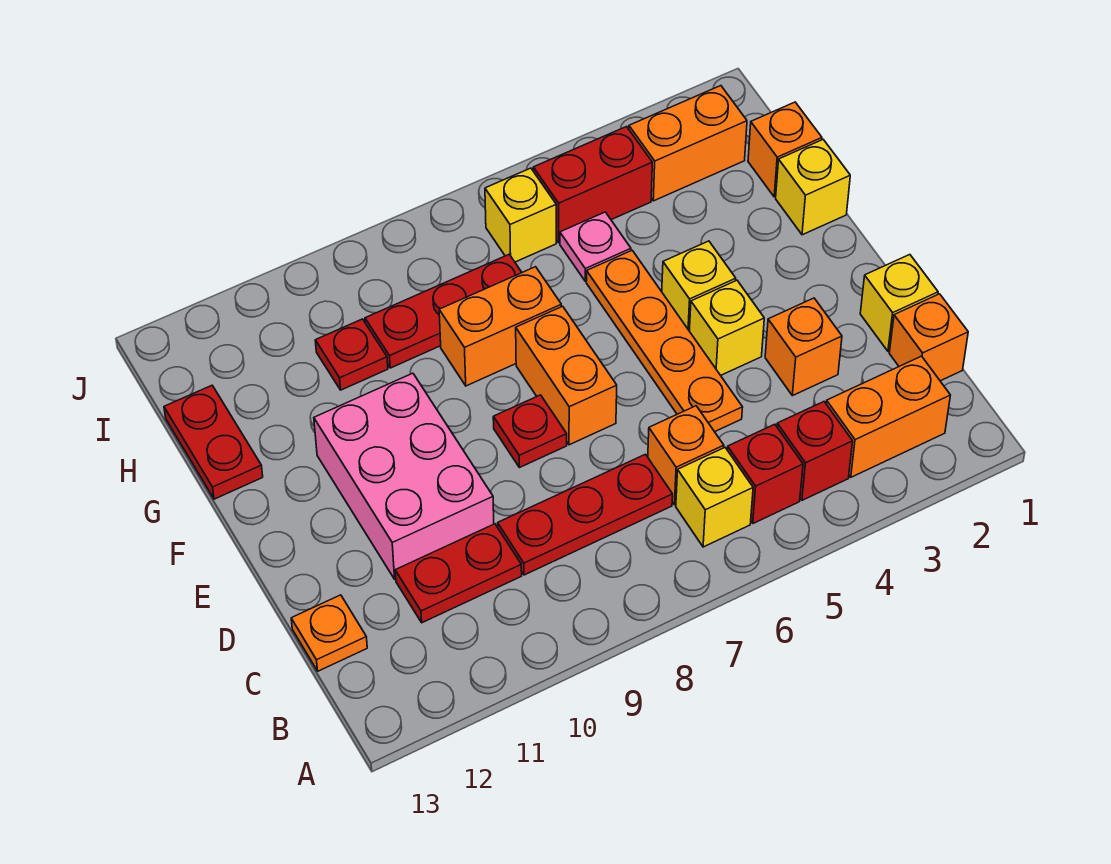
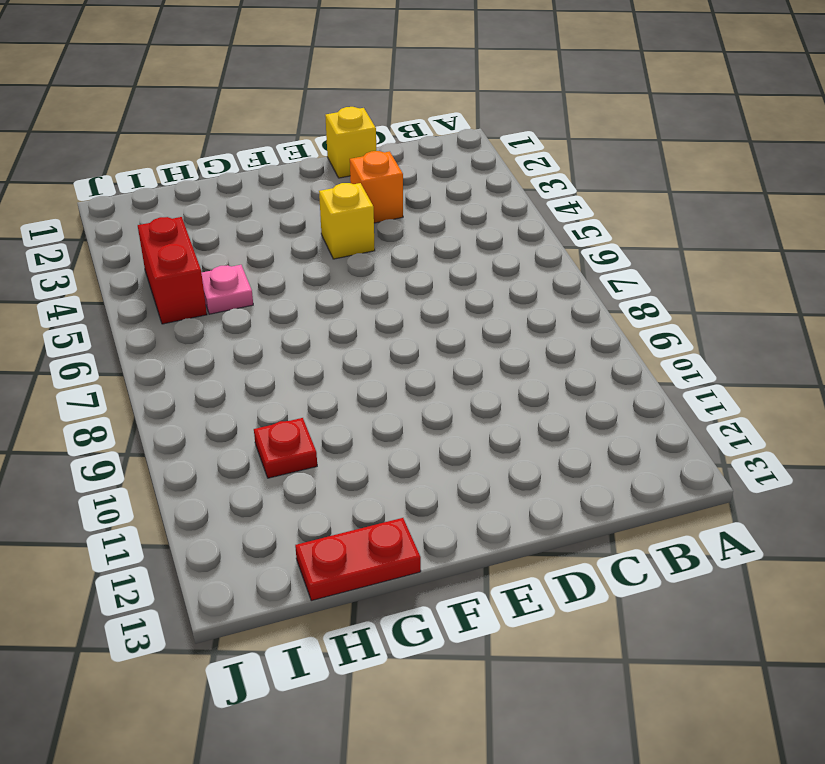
none -> orange 1x2 brick [826,356,950,477]
none -> red 1x1 brick [777,402,853,500]
none -> red 1x1 brick [727,424,803,523]

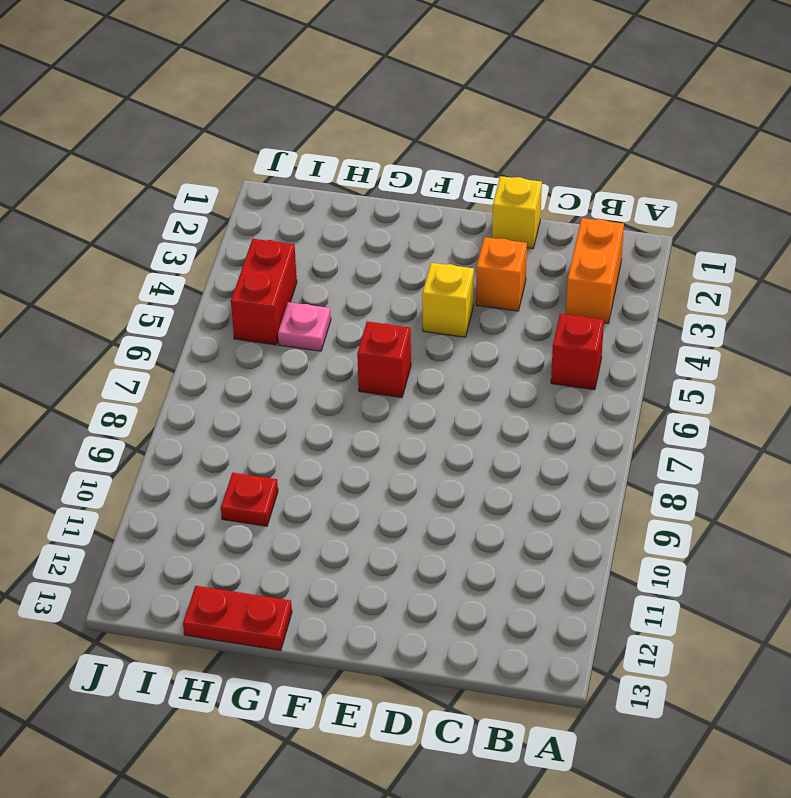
red 1x1 brick [357,321,411,398] -> red 1x1 brick moved to [777,402,853,500]
none -> yellow 1x1 brick [676,448,753,547]
none -> orange 1x1 brick [889,294,968,381]
none -> orange 1x1 brick [648,406,724,505]

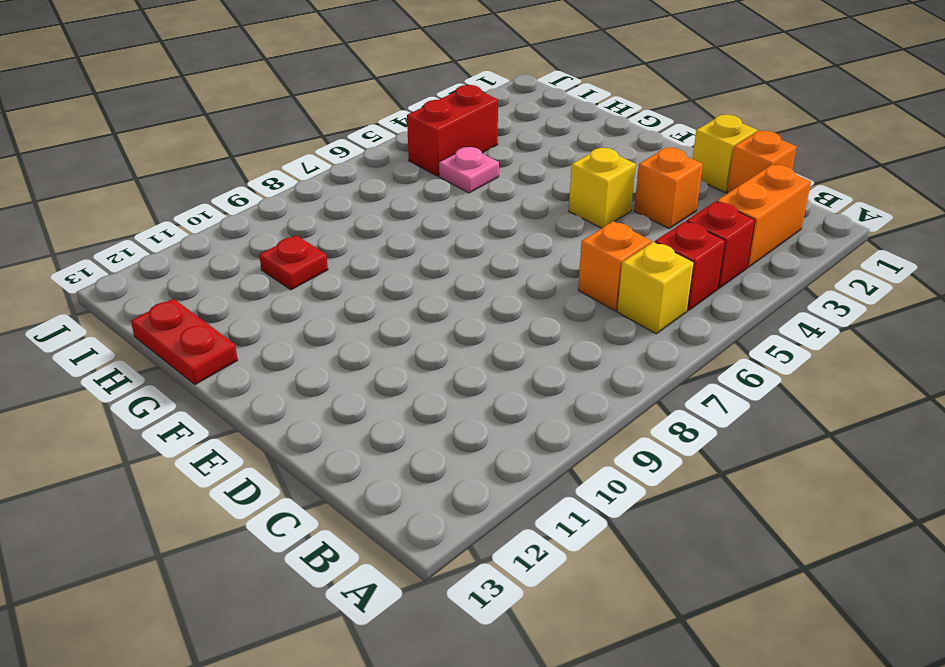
none -> red 1x3 plate [498,454,673,575]
none -> red 1x2 plate [395,524,522,623]
none -> orange 1x1 plate [291,595,367,671]

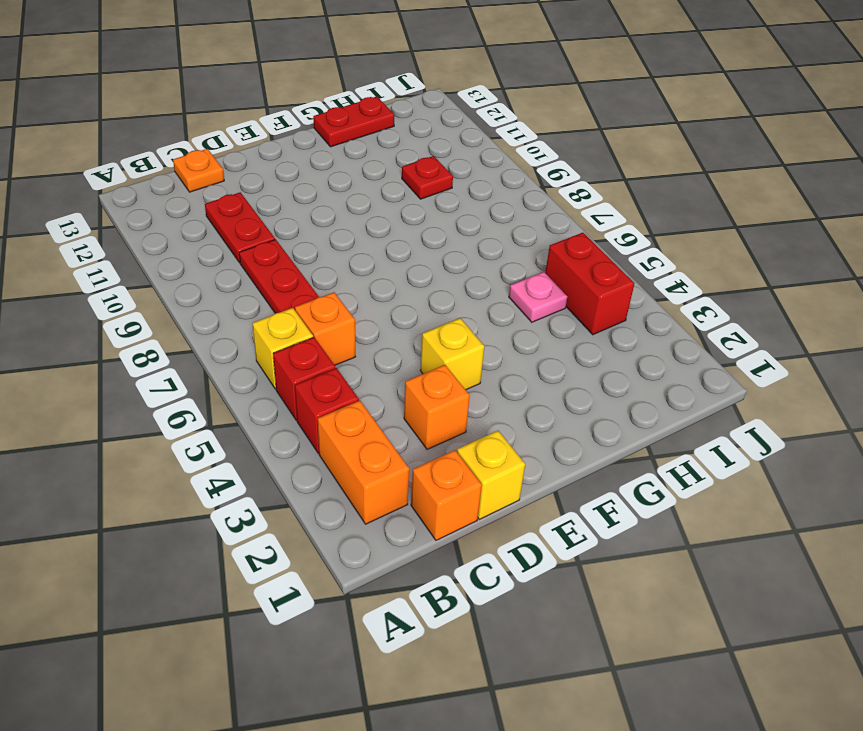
none -> orange 1x4 plate [586,251,743,432]
none -> pink 2x3 brick [314,373,494,579]
none -> orange 1x2 brick [516,306,617,445]

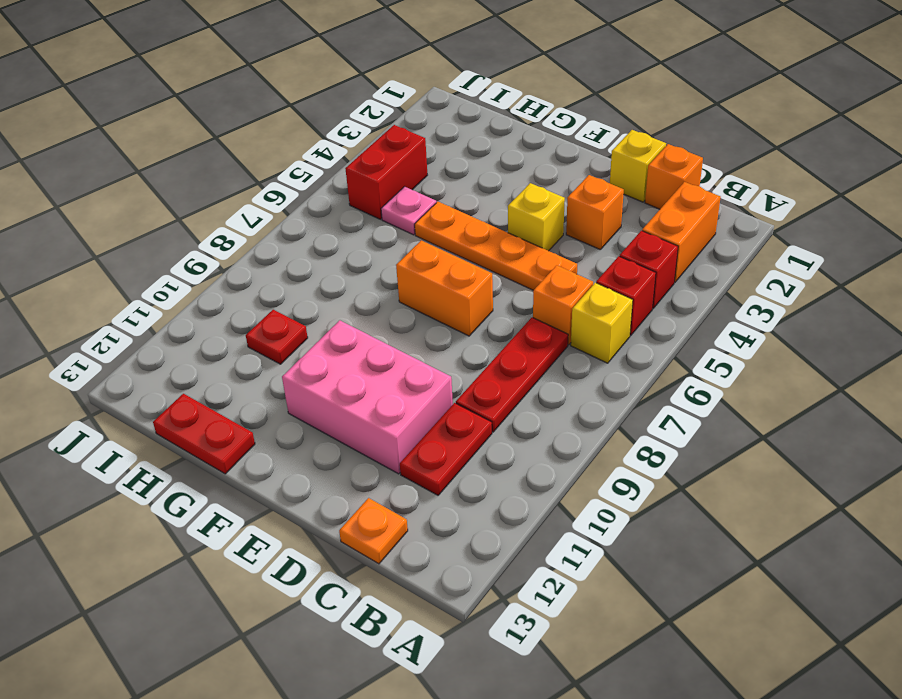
none -> red 1x1 plate [493,395,567,468]
none -> yellow 1x1 brick [662,241,736,331]
none -> yellow 1x1 brick [776,140,850,235]

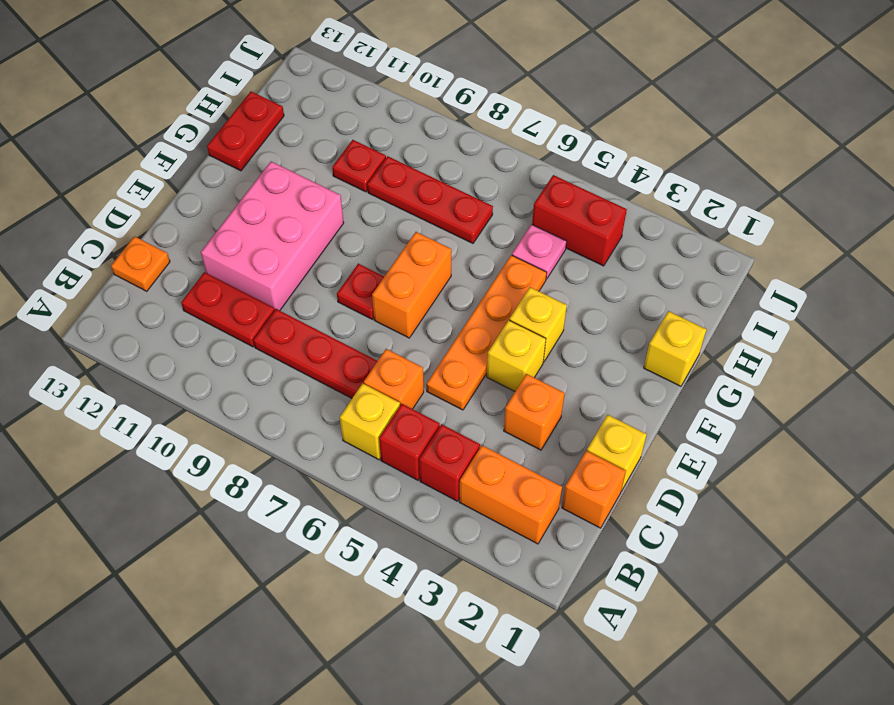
none -> orange 1x2 brick [439,267,561,386]
none -> orange 1x1 brick [748,102,822,197]
none -> orange 1x2 brick [629,86,747,201]

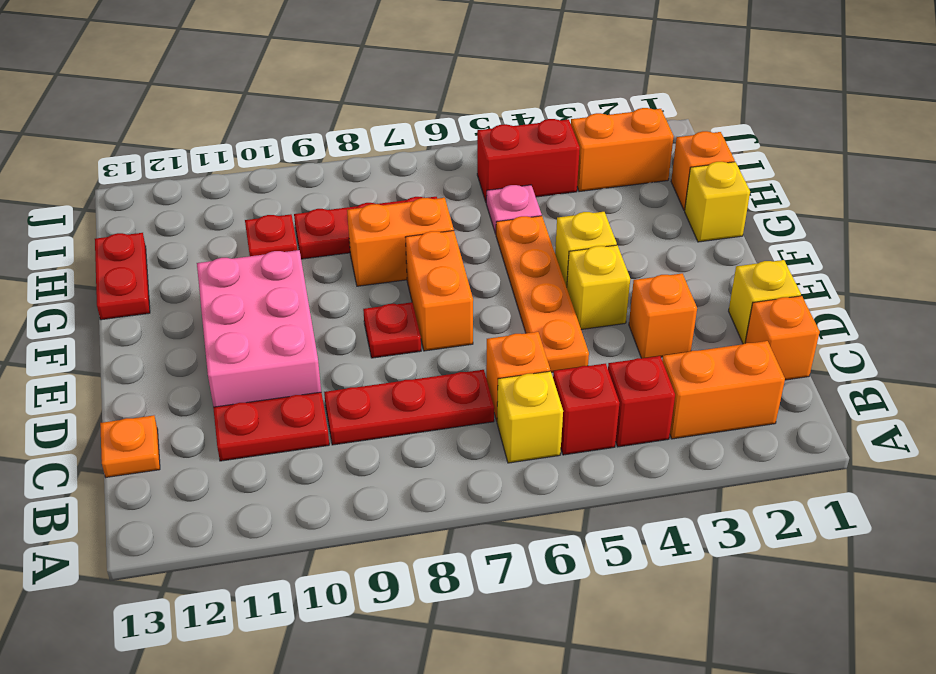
none -> yellow 1x1 brick [485,168,556,262]

